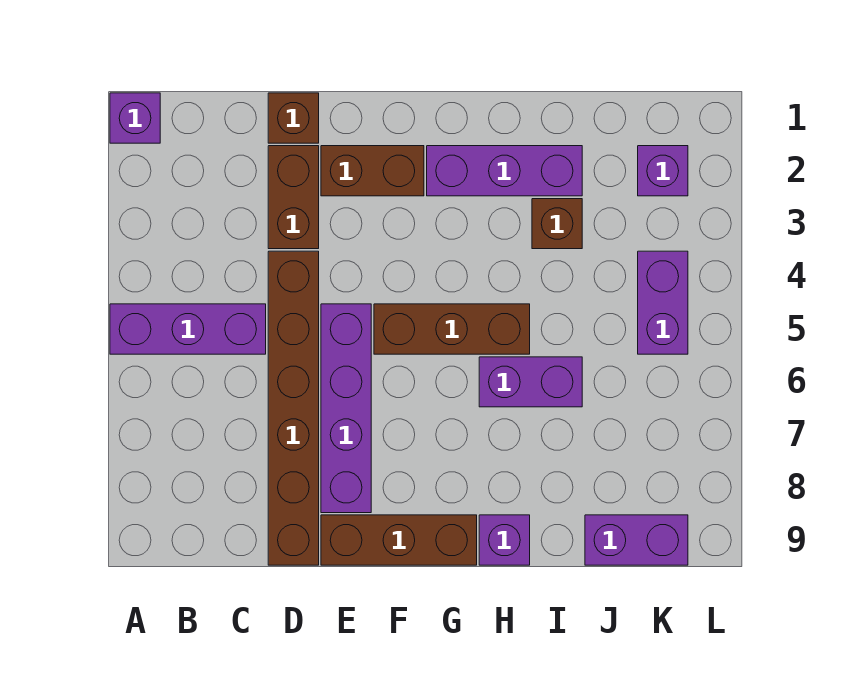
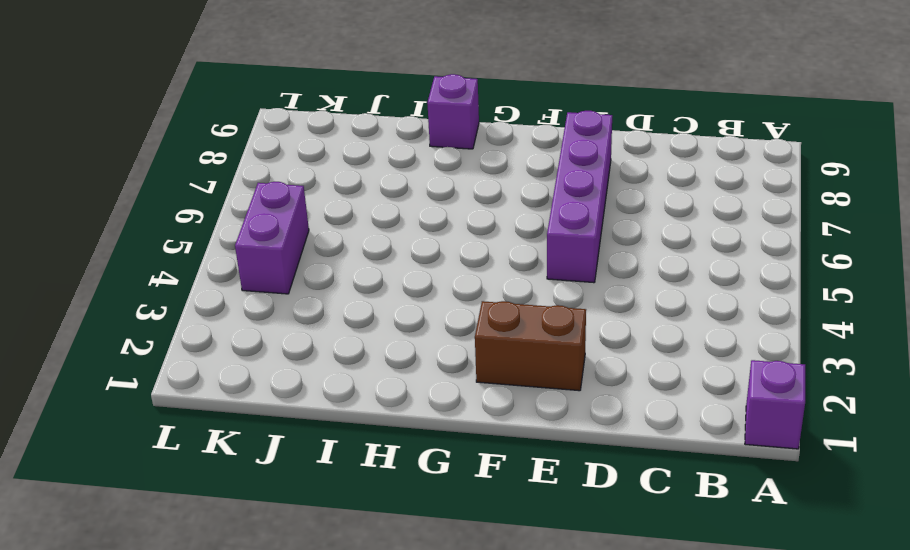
none -> purple 1x3 brick [110,304,266,354]
none -> brown 1x1 brick [268,93,319,143]
none -> brown 1x2 brick [268,146,319,249]

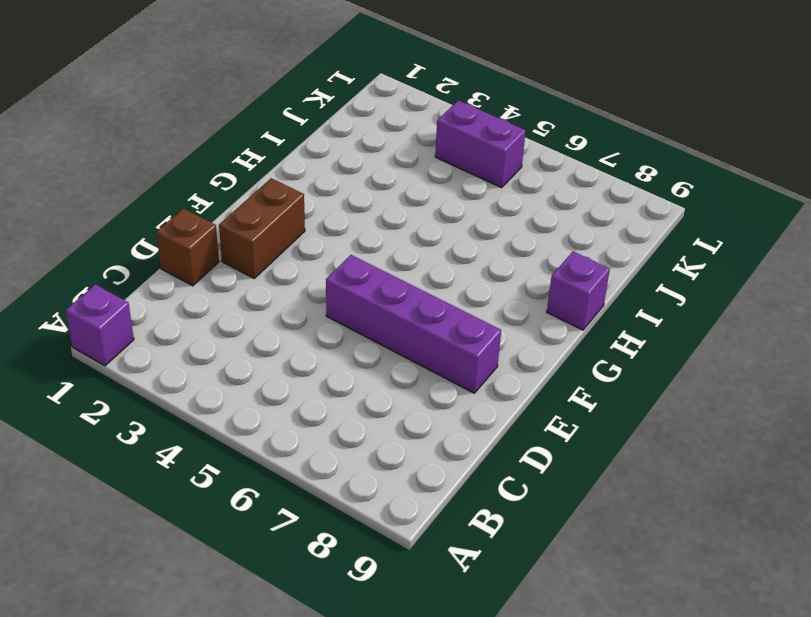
none -> purple 1x3 brick [110,304,266,354]
none -> brown 1x2 brick [268,146,319,249]
none -> brown 1x6 brick [268,251,319,565]

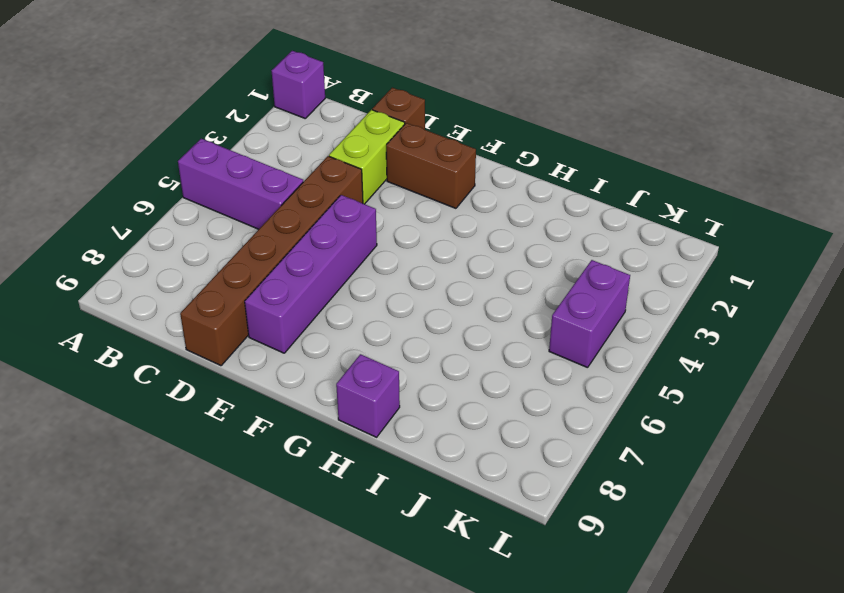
lime 1x2 brick [329,110,405,204] -> brown 1x2 brick [268,146,319,249]
none -> brown 1x3 brick [321,515,477,565]
none -> brown 1x3 brick [374,304,530,354]
none -> purple 1x3 brick [427,146,582,196]

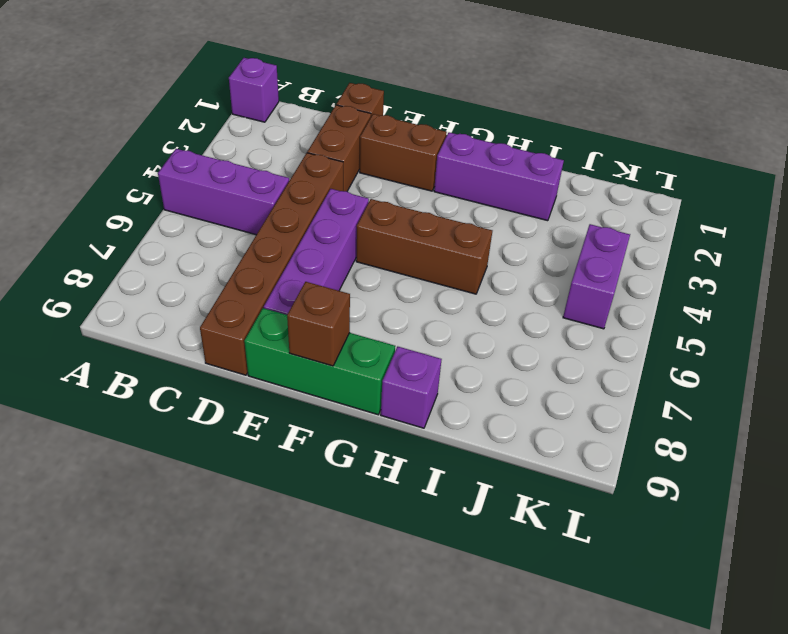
green 1x3 brick [244,308,395,415] -> brown 1x3 brick [321,515,477,565]
brown 1x1 brick [287,282,350,366] -> brown 1x1 brick moved to [532,199,582,249]
none -> purple 1x2 brick [479,357,582,407]
none -> purple 1x2 brick [585,515,688,565]
none -> purple 1x1 brick [638,146,688,196]

